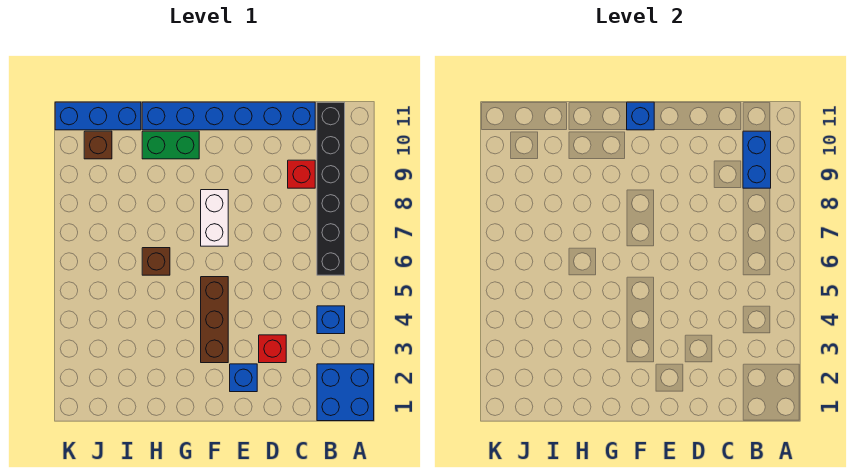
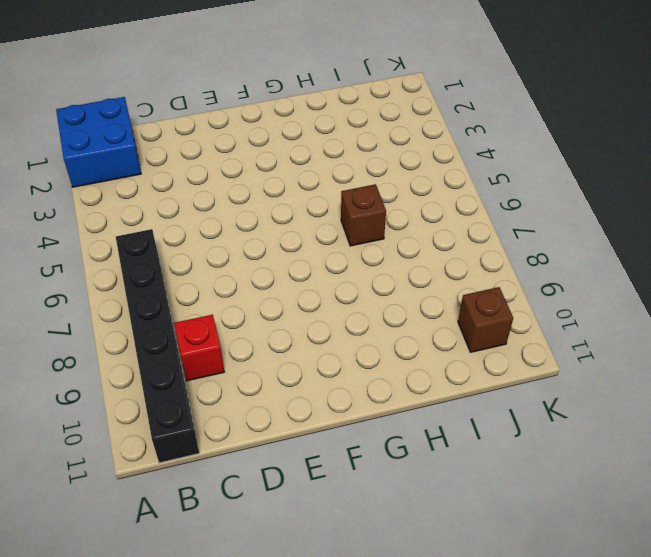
none -> blue 1x1 brick [317,306,345,334]
none -> blue 1x6 brick [142,102,315,130]
none -> red 1x1 brick [259,335,286,363]

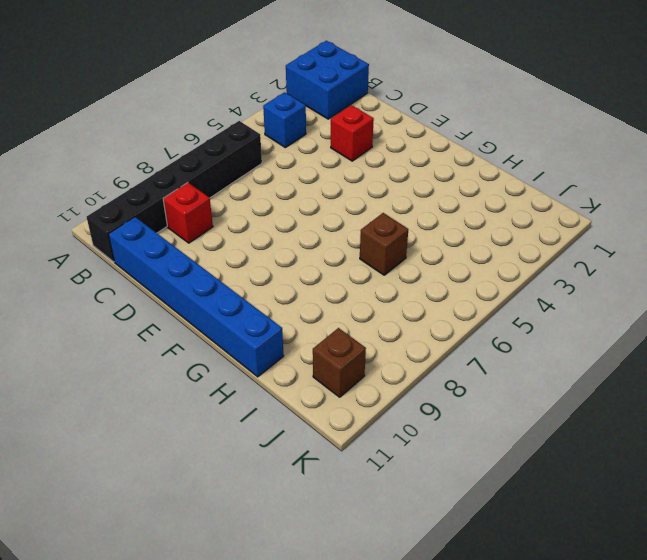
none -> blue 1x1 brick [230,364,257,392]
none -> brown 1x3 brick [201,277,228,363]
none -> white 1x2 brick [201,190,228,246]

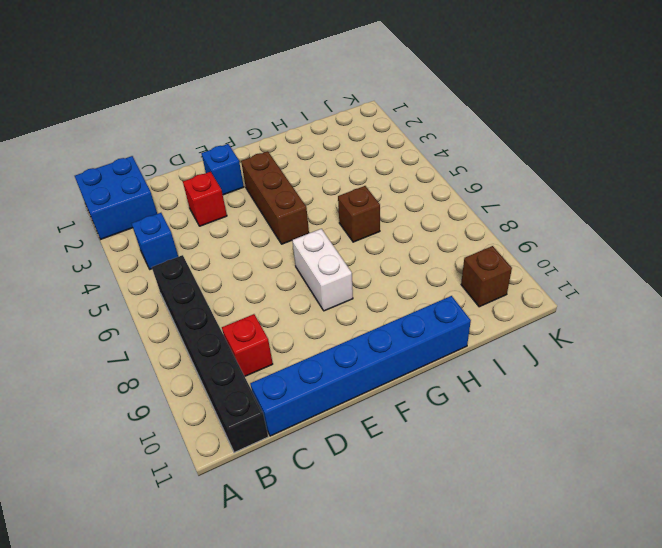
none -> green 1x2 brick [142,131,199,159]
none -> blue 1x3 brick [55,102,141,130]
none -> blue 1x2 brick [743,131,771,188]

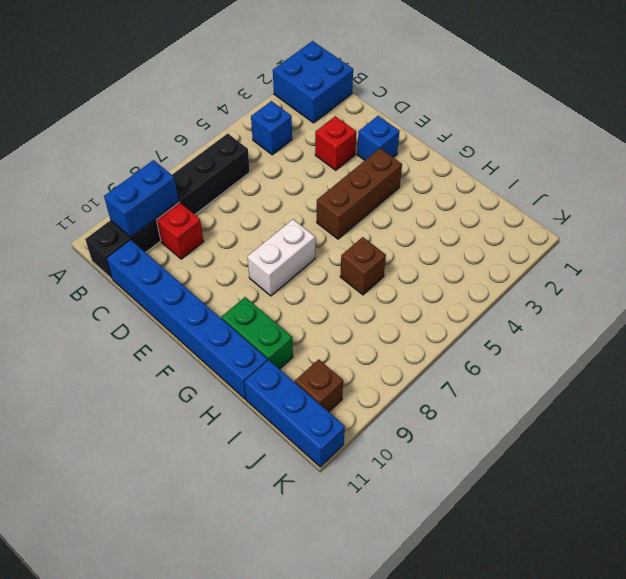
none -> blue 1x1 brick [627,102,654,130]

